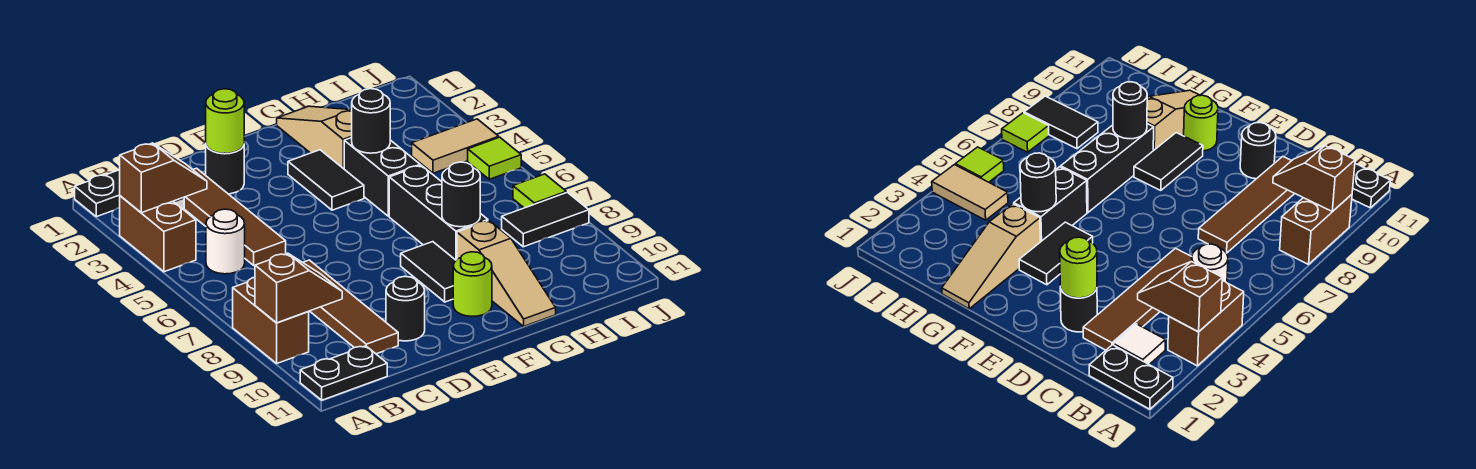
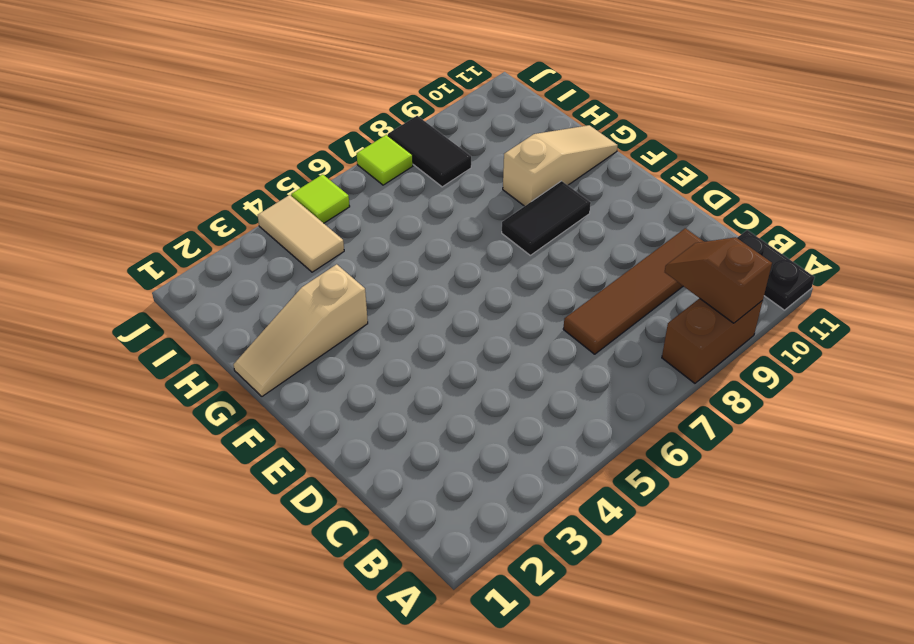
none -> black 1x2 plate [75,170,120,217]
none -> brown 1x2 brick [120,196,196,272]
none -> white 1x1 tile [1114,324,1166,365]

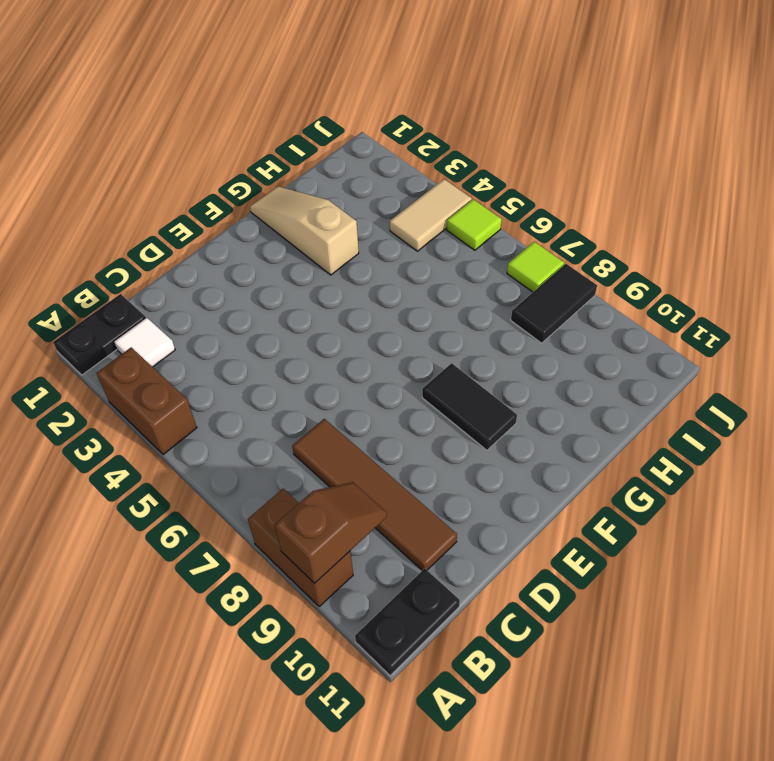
none -> white 1x1 round brick [206,209,245,274]
none -> brown 1x4 tile [184,168,286,265]
none -> black 1x1 round brick [206,146,244,194]

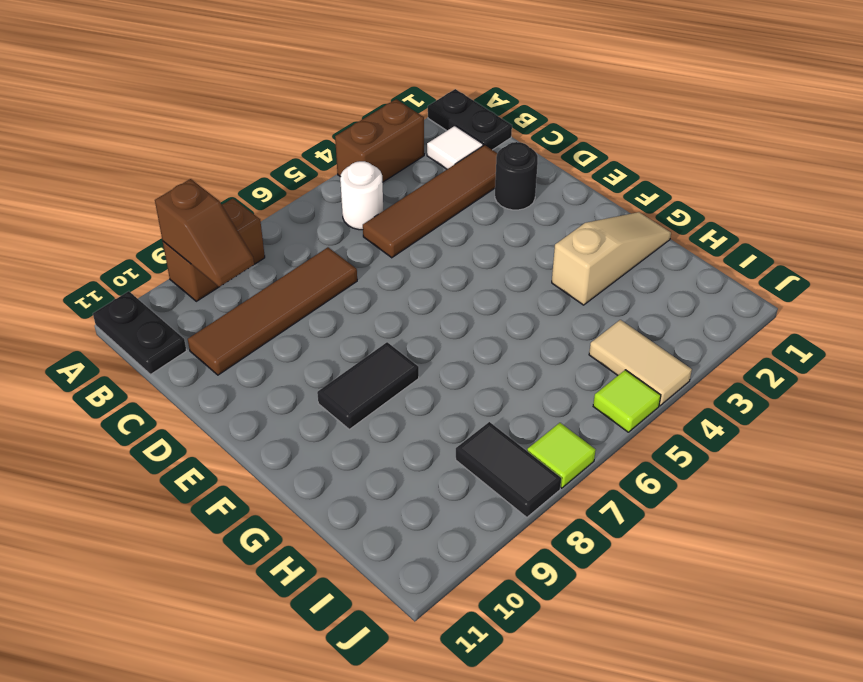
none -> black 1x1 round brick [386,276,425,341]
none -> black 1x2 tile [288,150,364,210]
none -> lime 1x1 round brick [453,252,492,316]

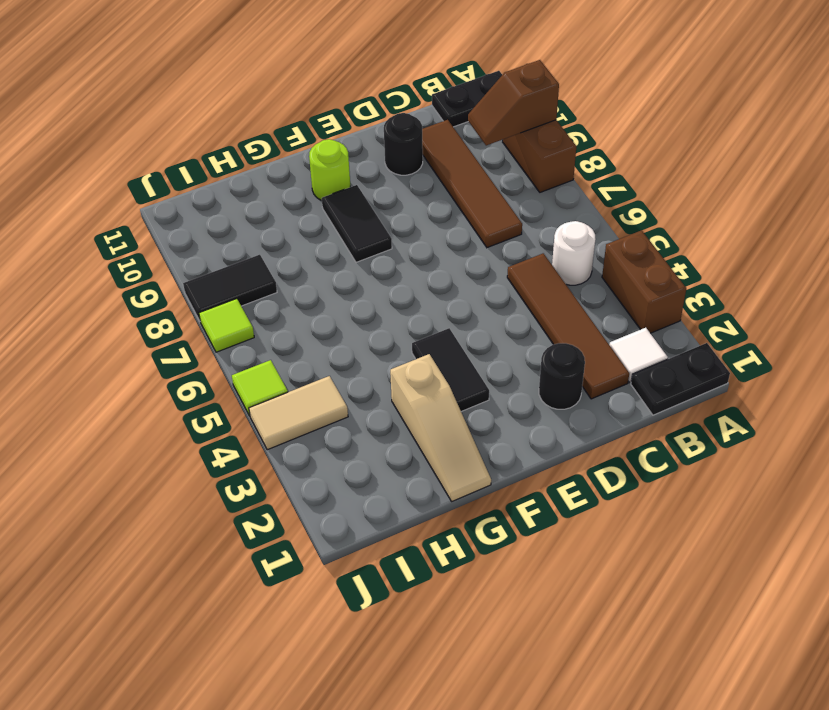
none -> black 1x2 brick [344,138,420,216]
none -> black 1x3 brick [389,165,488,260]
none -> tan 1x3 slope [457,221,556,326]

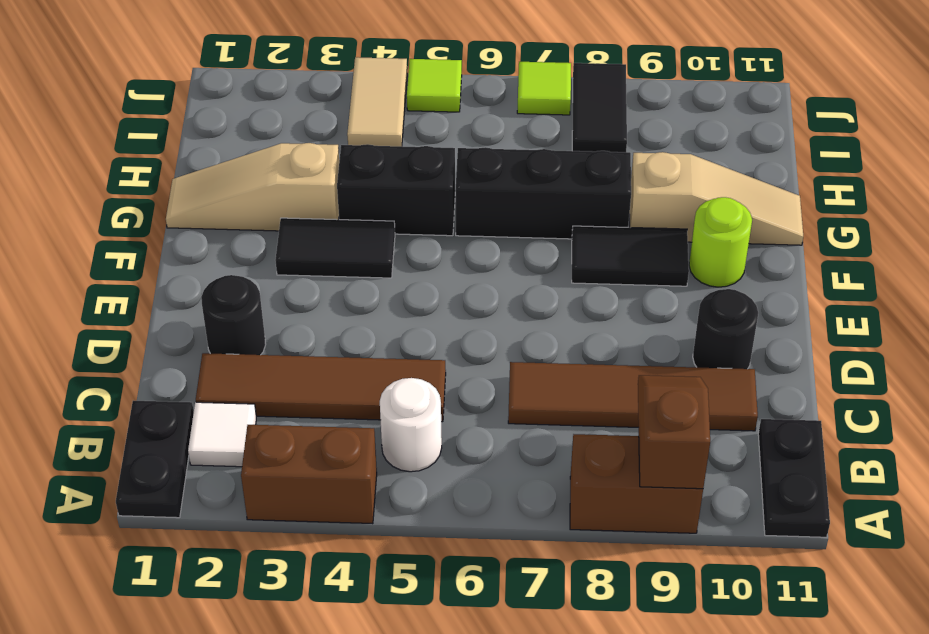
none -> brown 1x2 slope [120,143,207,213]
none -> lime 1x1 round brick [206,89,244,153]
none -> black 1x1 round brick [352,89,390,153]

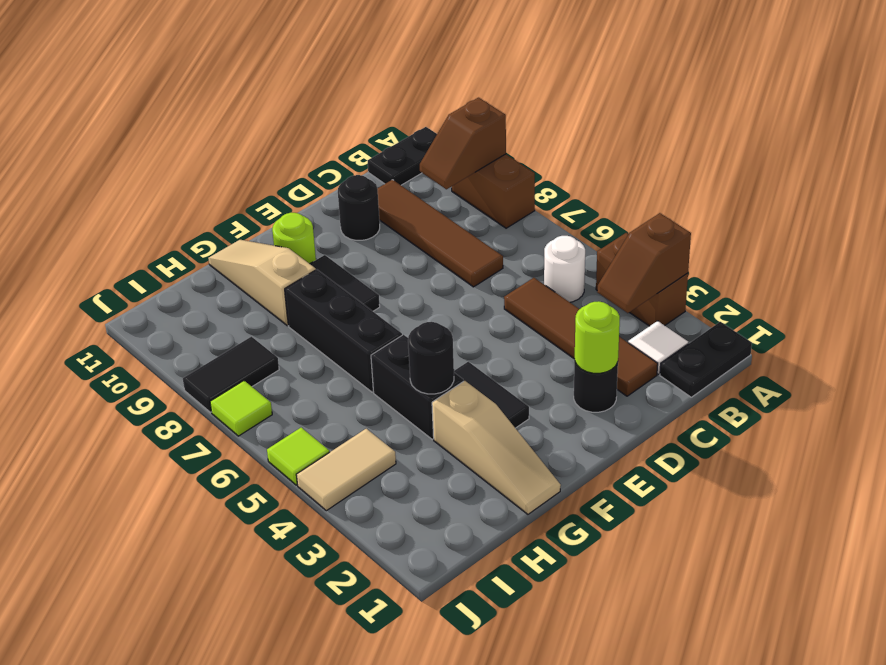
none -> black 1x1 round brick [442,162,480,227]

